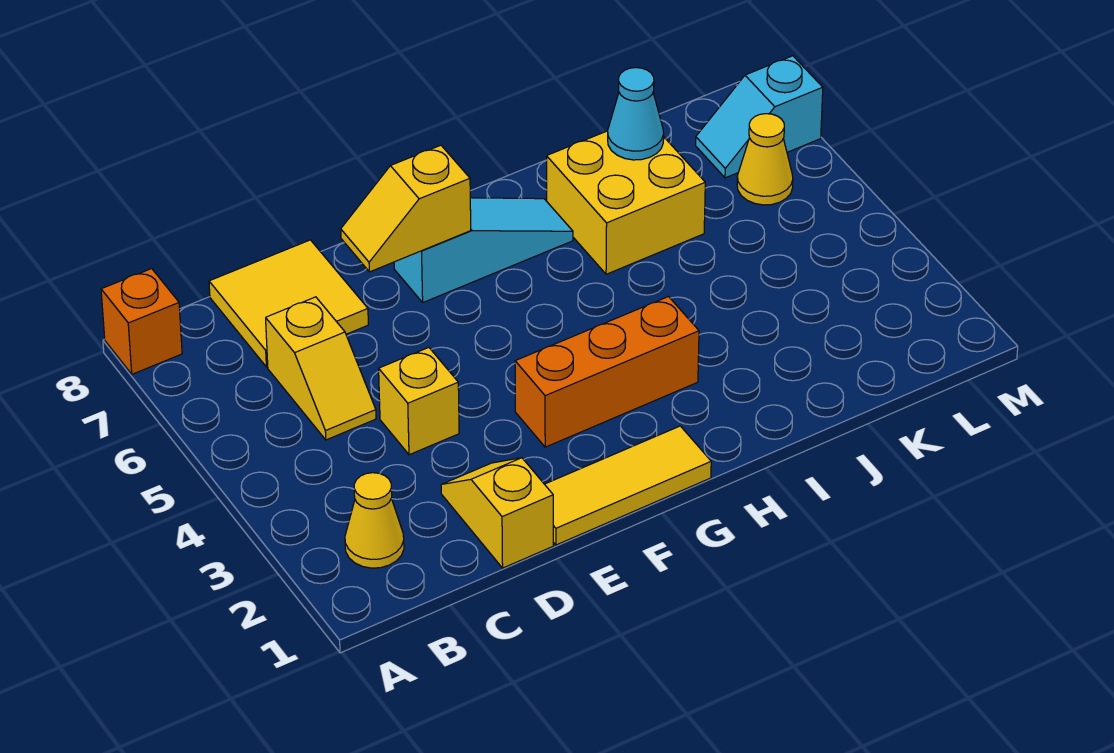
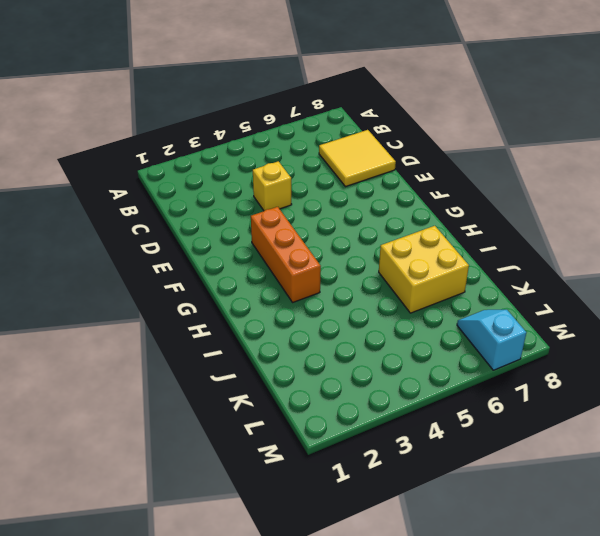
none -> orange 1x1 brick [101,269,182,374]
none -> yellow 1x1 cone [345,473,404,568]
none -> yellow 1x2 slope [266,297,376,440]

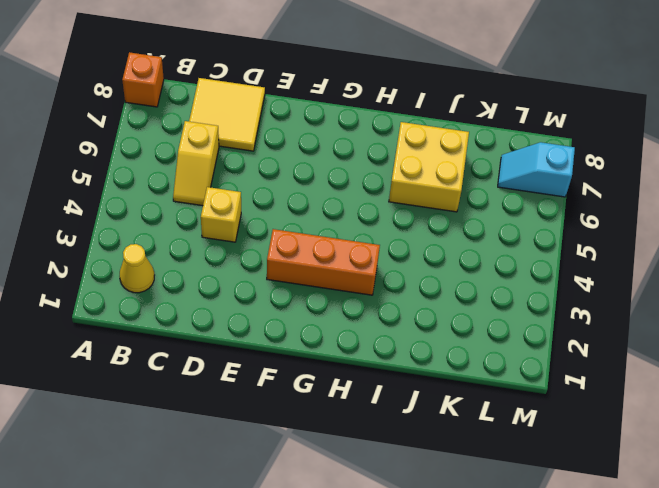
none -> yellow 1x2 slope [441,458,553,568]
none -> yellow 1x3 tile [545,426,711,545]
none -> cyan 1x3 slope [394,198,573,302]

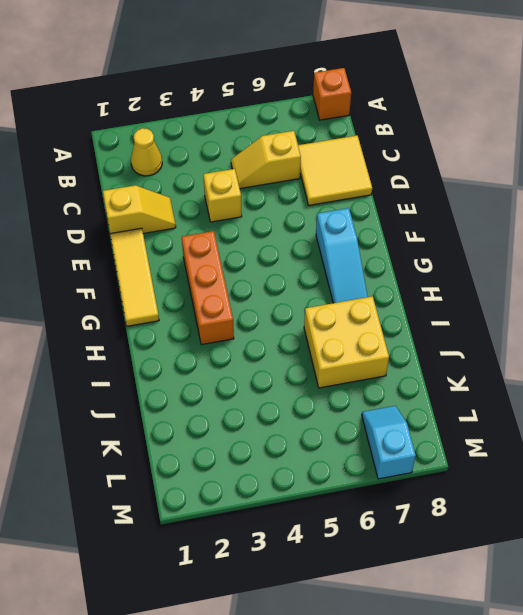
none -> yellow 1x1 cone [737,114,793,205]
none -> yellow 1x2 slope [341,145,471,272]
none -> cyan 1x1 cone [608,68,664,160]

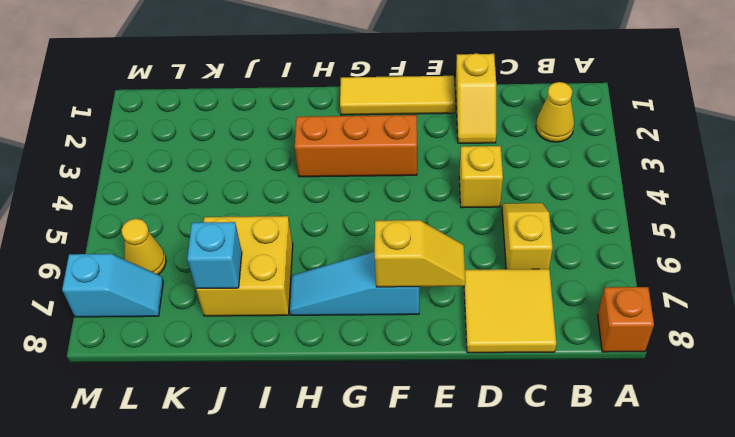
cyan 1x1 brick [187,222,242,289] -> cyan 1x1 cone [608,68,664,160]

